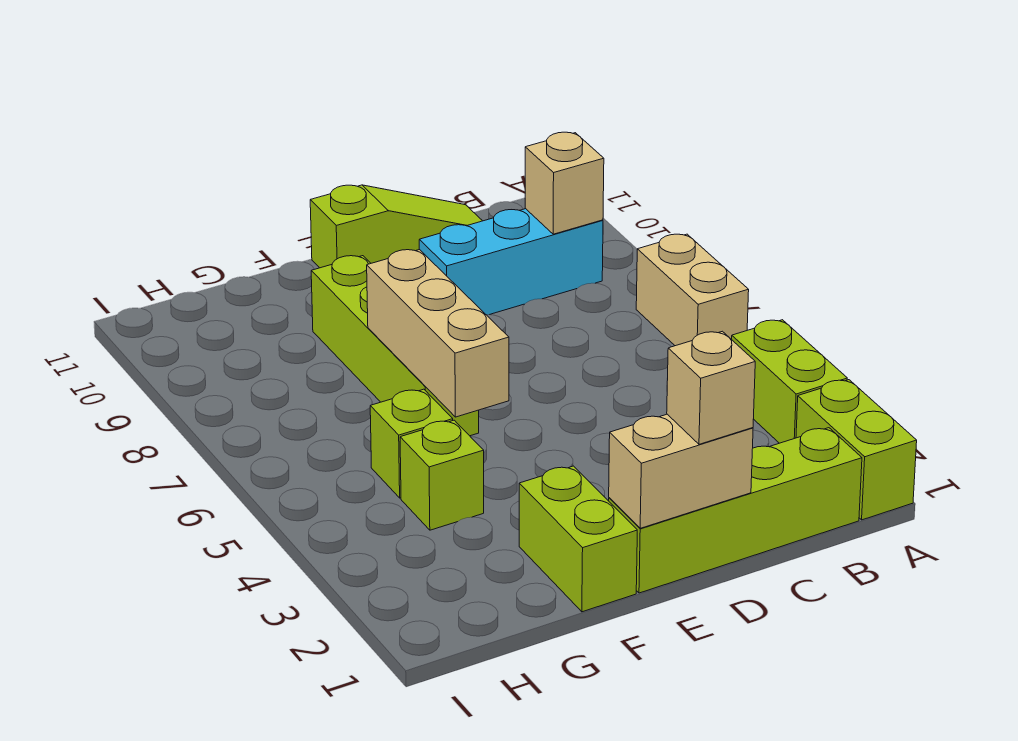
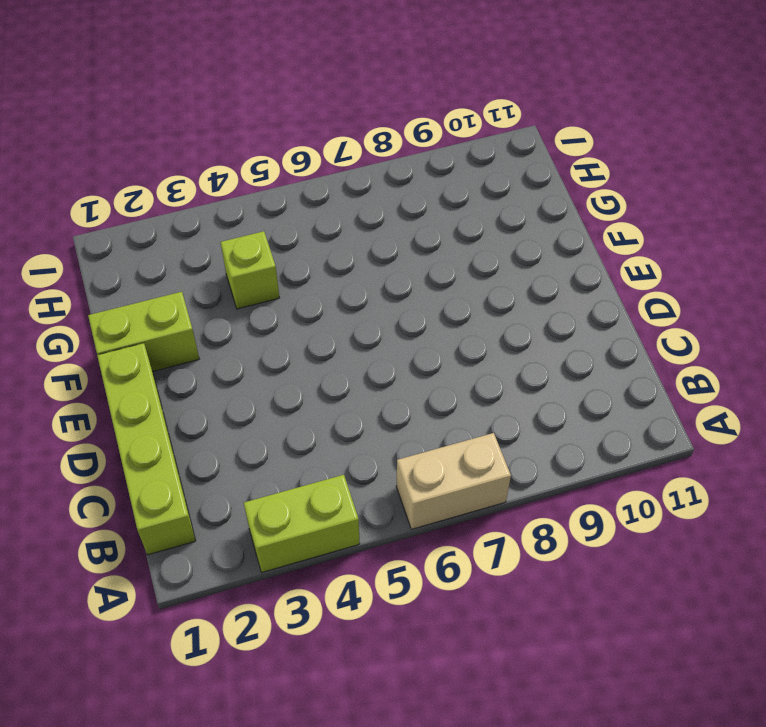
none -> lime 1x2 brick [796,380,917,520]
none -> cyan 1x3 brick [419,209,603,315]
none -> lime 1x3 slope [310,185,482,268]

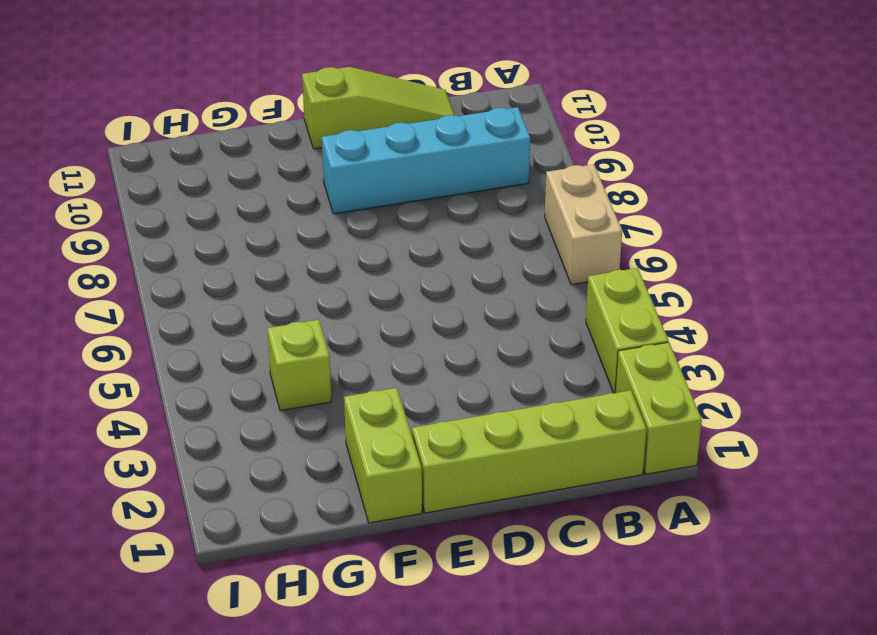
cyan 1x4 brick [322,107,530,214] -> cyan 1x3 brick [419,209,603,315]
none -> lime 1x4 brick [311,256,479,436]
none -> lime 1x1 brick [370,389,453,498]
none -> tan 1x1 brick [525,132,604,234]

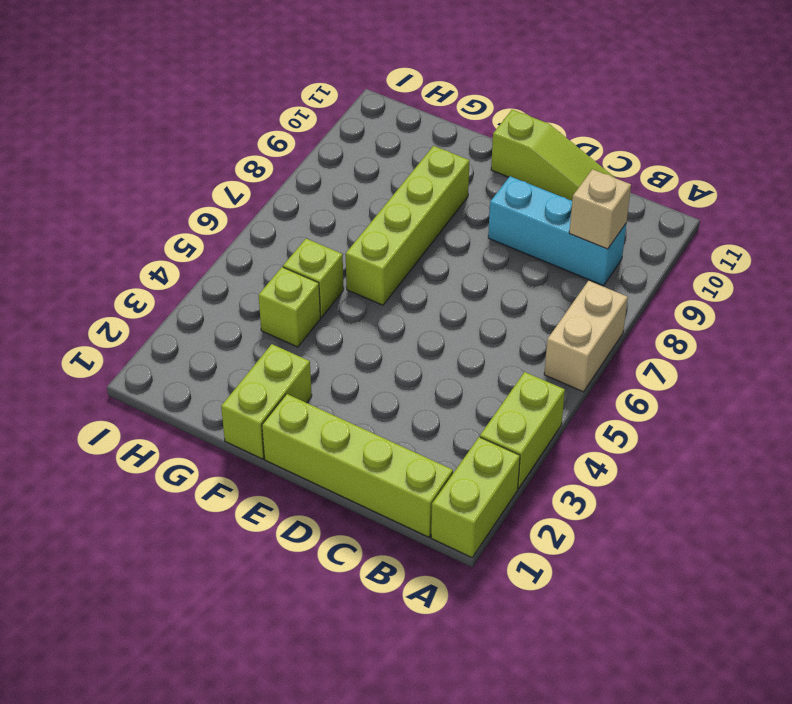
none -> tan 1x2 brick [609,414,753,528]
none -> tan 1x3 brick [367,250,509,417]
none -> tan 1x1 brick [667,331,755,444]

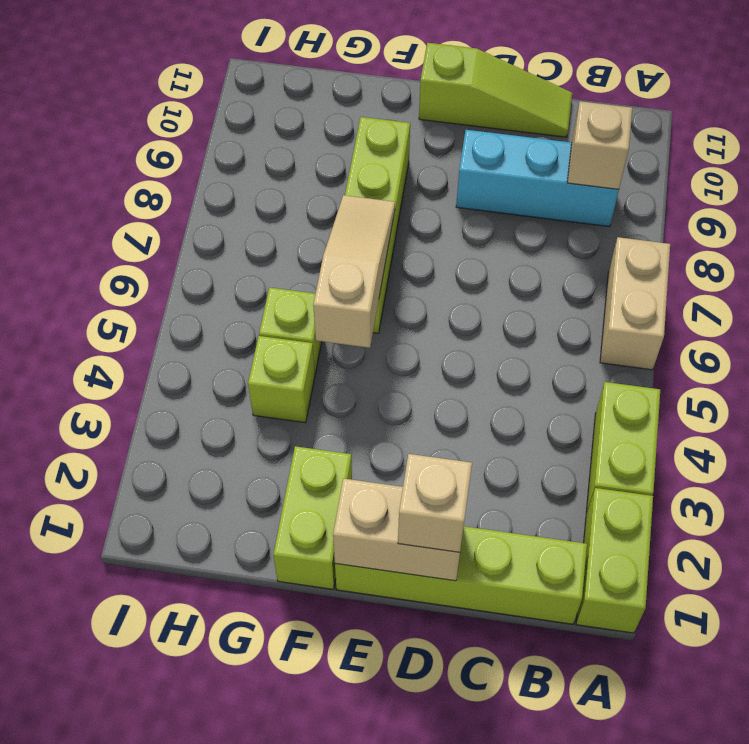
tan 1x3 slope [313,195,395,348] -> tan 1x3 brick [367,250,509,417]

